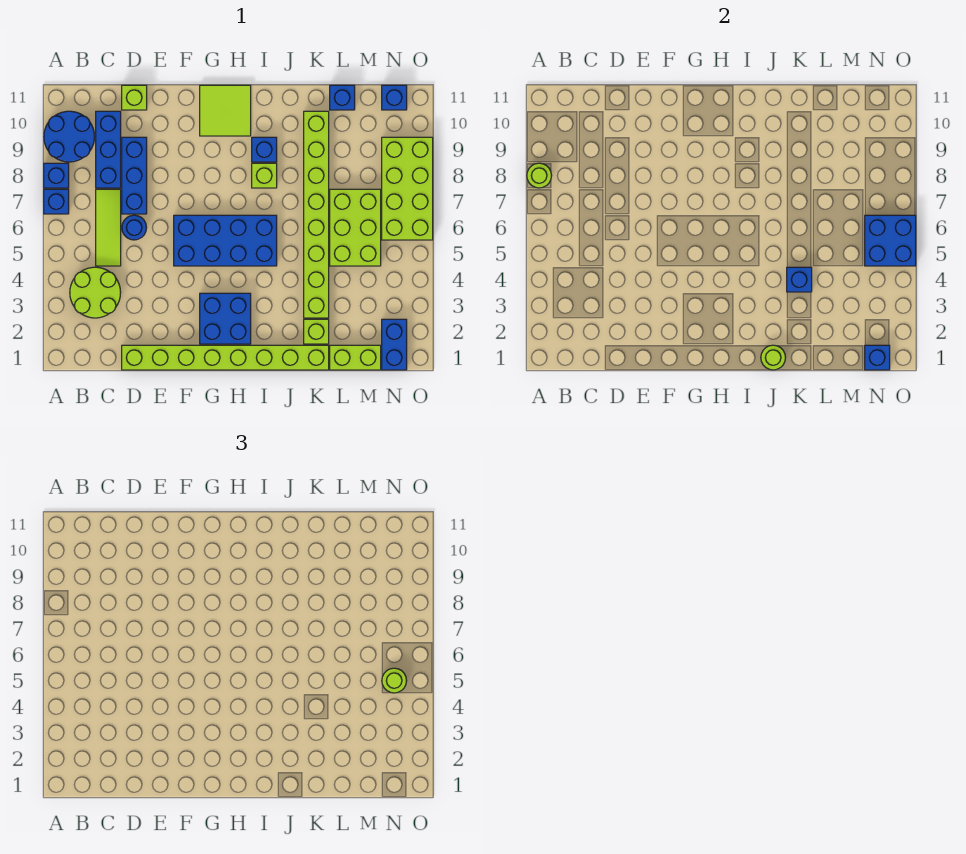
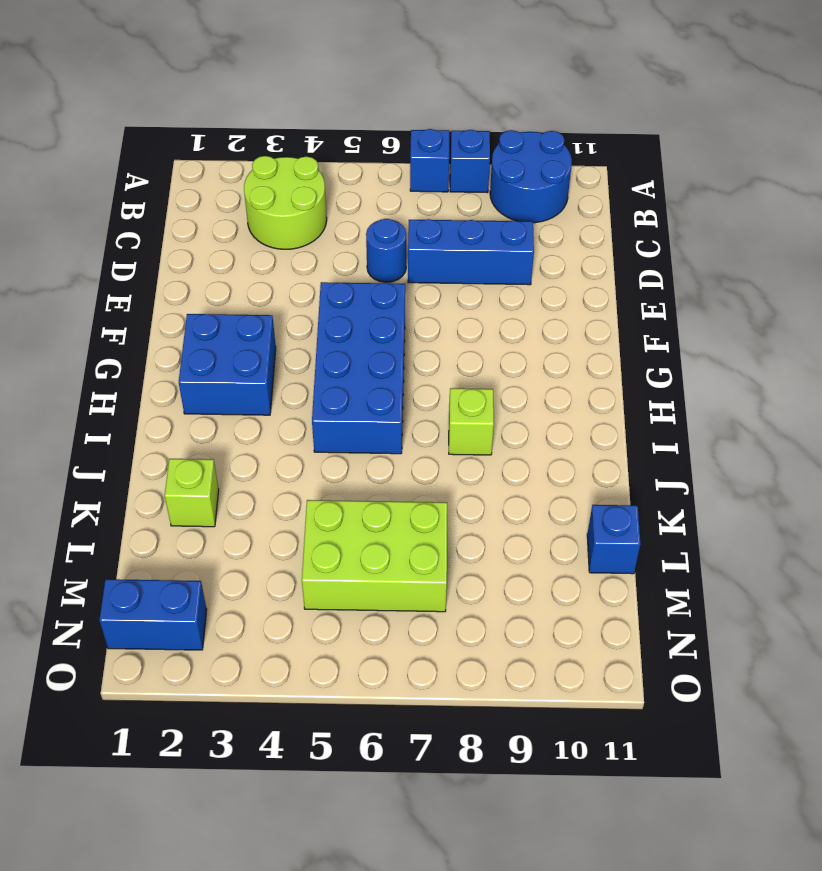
none -> lime 1x3 tile [96,189,121,266]
none -> blue 1x3 brick [96,111,121,188]
none -> lime 1x8 brick [122,345,329,370]

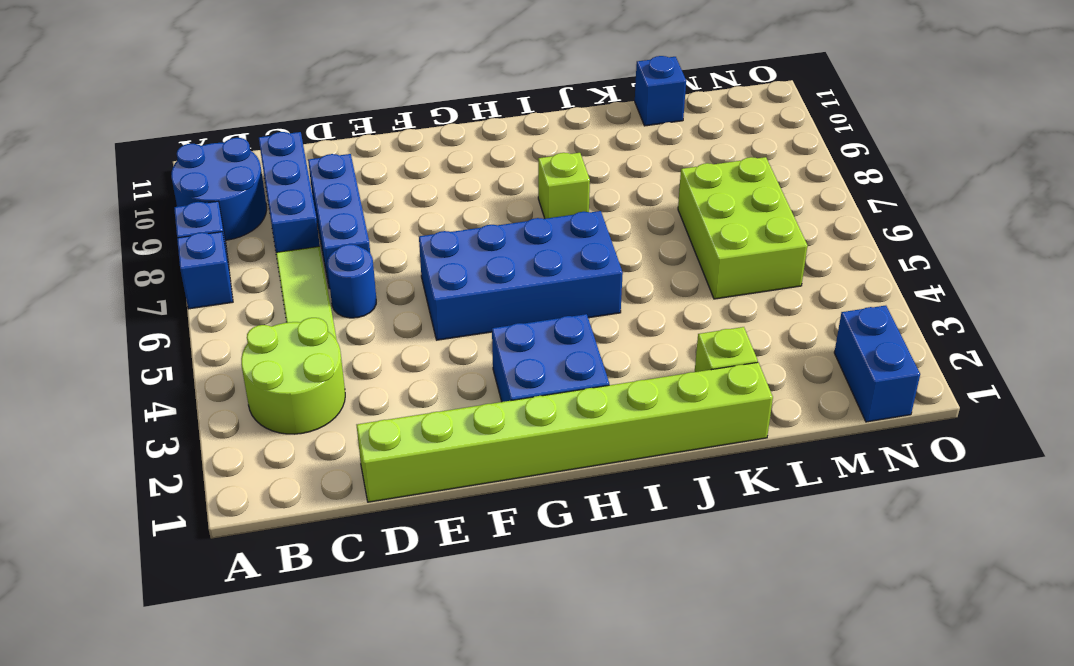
none -> lime 1x1 brick [122,85,147,110]
none -> lime 2x2 tile [200,85,251,136]
none -> blue 1x1 brick [252,137,277,162]

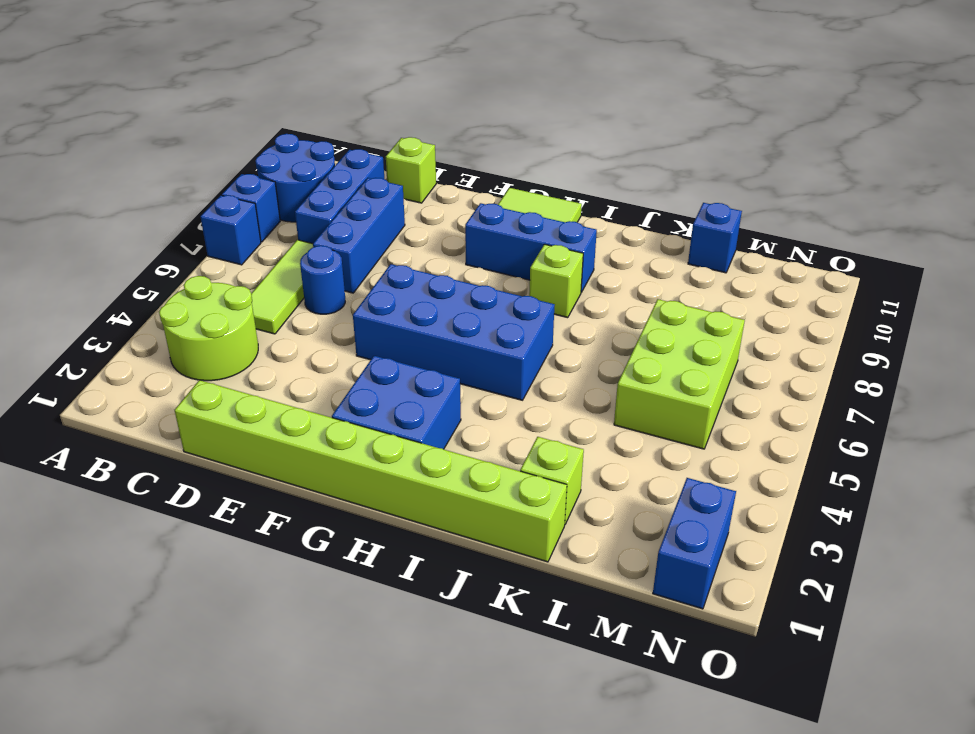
blue 1x3 brick [465,203,597,292] -> blue 1x1 brick [252,137,277,162]
none -> lime 1x8 brick [304,111,329,318]
none -> lime 1x2 brick [330,345,381,370]
none -> lime 2x4 brick [382,137,433,240]

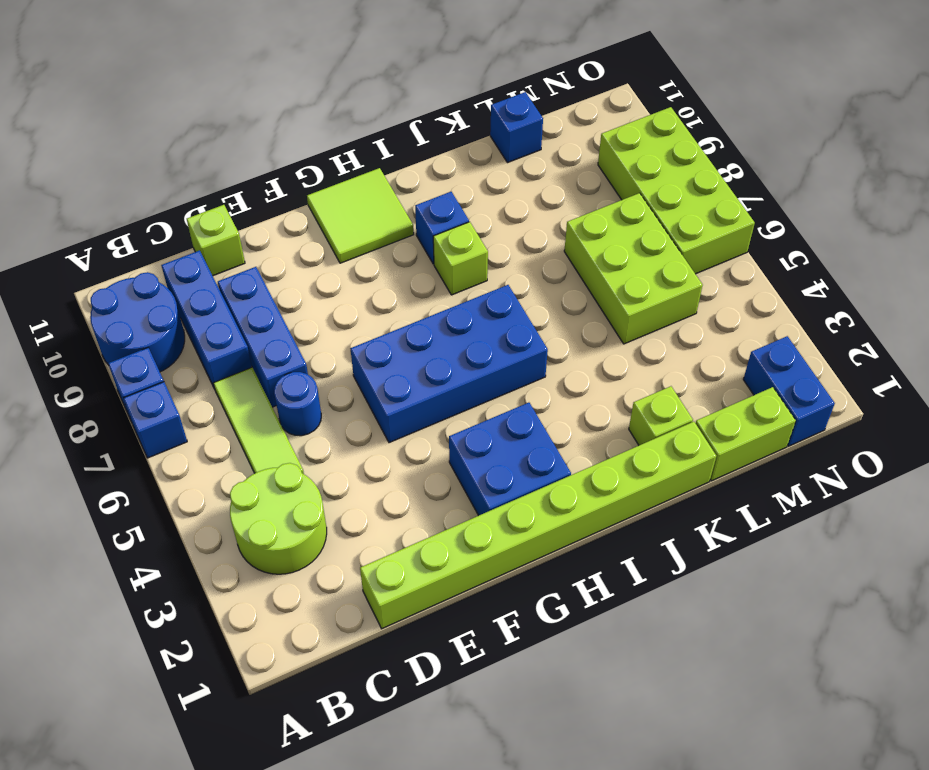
none -> lime 1x8 brick [304,111,329,318]
none -> blue 1x1 brick [382,85,407,110]
none -> lime 1x1 round brick [527,163,552,188]

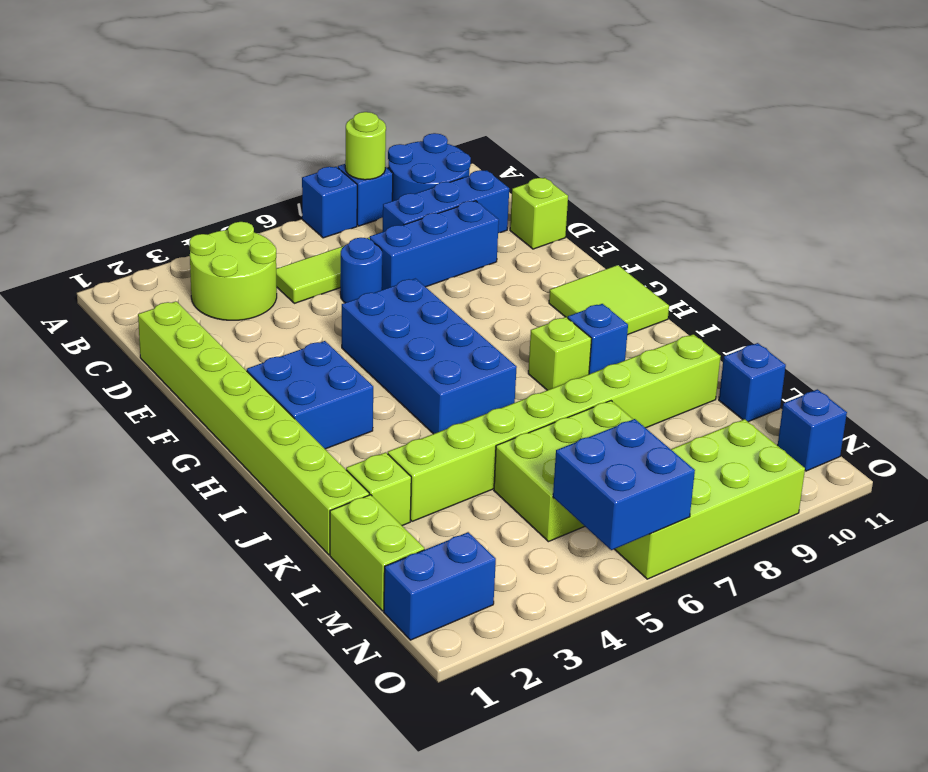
none -> lime 1x1 round brick [761,345,786,370]
none -> blue 1x1 brick [787,267,812,292]
none -> blue 1x1 brick [865,345,890,370]

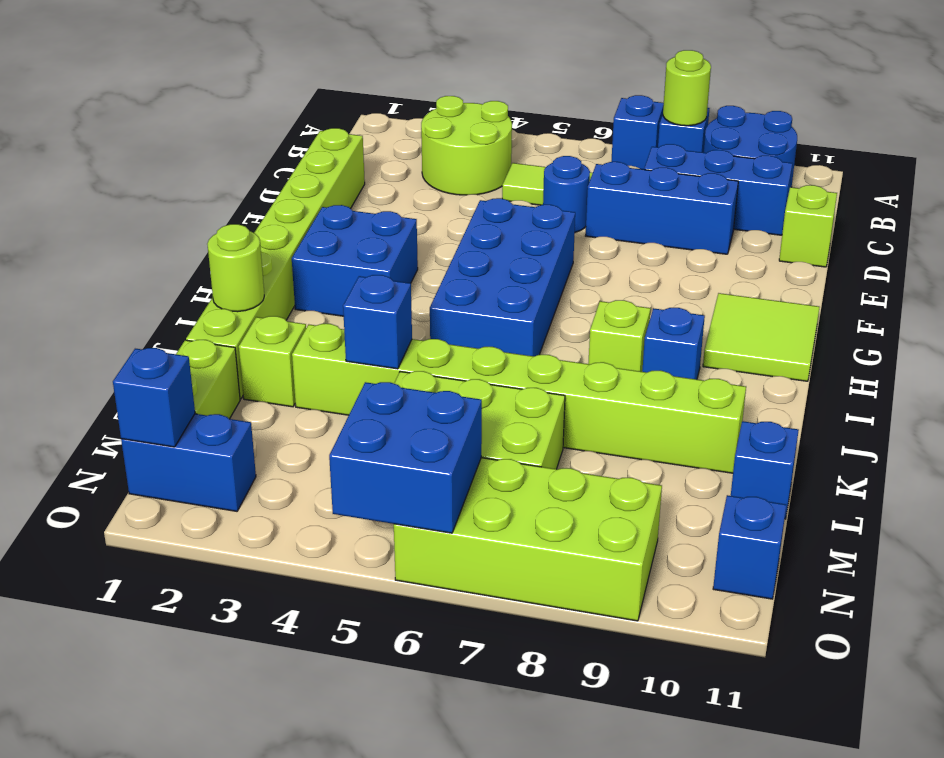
none -> lime 1x1 round brick [382,668,407,693]

